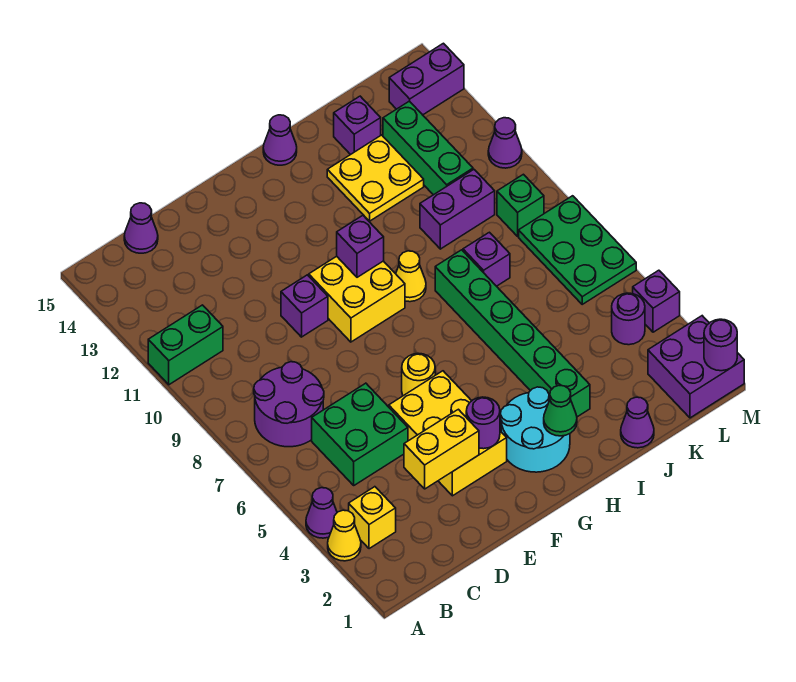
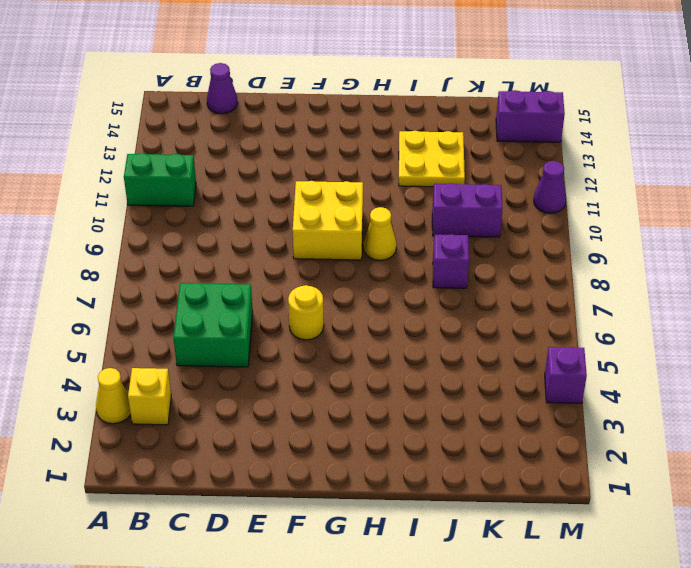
none -> purple 1x1 cone [306,488,337,538]
none -> purple 2x2 round brick [254,362,324,447]
none -> yellow 2x3 brick [389,371,507,496]
none -> purple 1x1 brick [281,275,328,337]

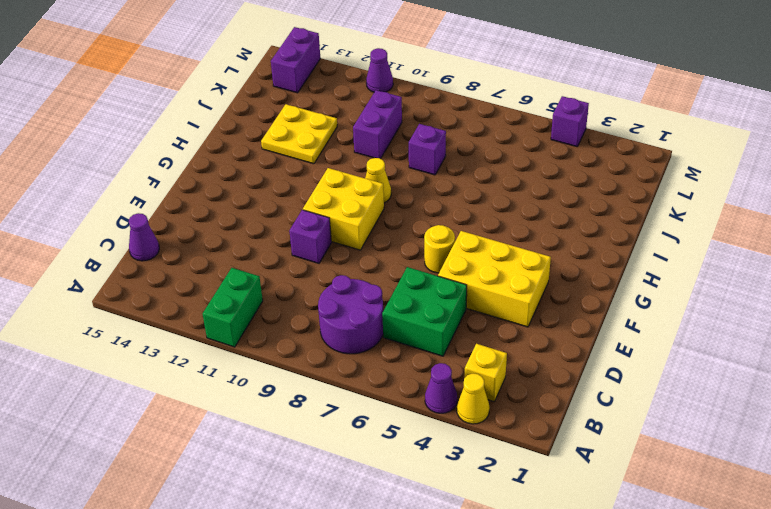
none -> cyan 2x2 round brick [500,387,570,472]
none -> purple 1x1 cone [263,115,297,165]
none -> green 1x6 brick [435,250,590,417]
none -> purple 1x1 cone [621,397,654,448]

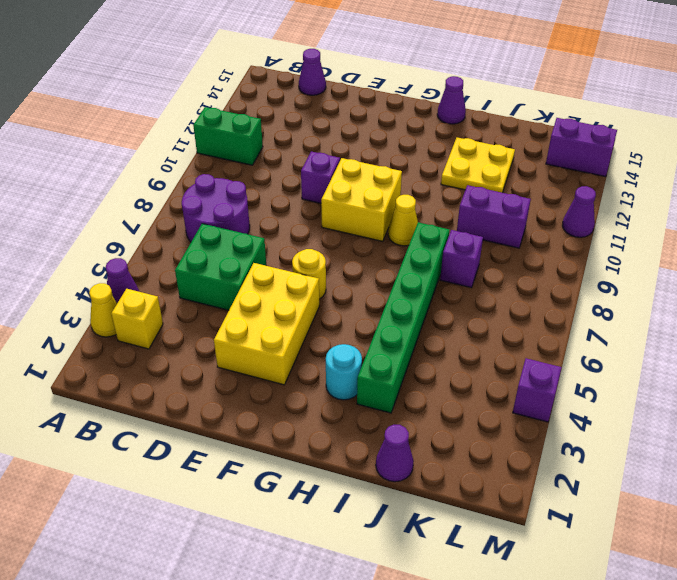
cyan 1x1 round brick [326,344,362,400] -> cyan 2x2 round brick [500,387,570,472]
none -> purple 1x1 brick [334,96,381,155]
none -> green 1x3 brick [383,101,473,195]
none -> purple 2x2 brick [648,316,744,418]
none -> purple 1x1 round brick [612,293,645,345]

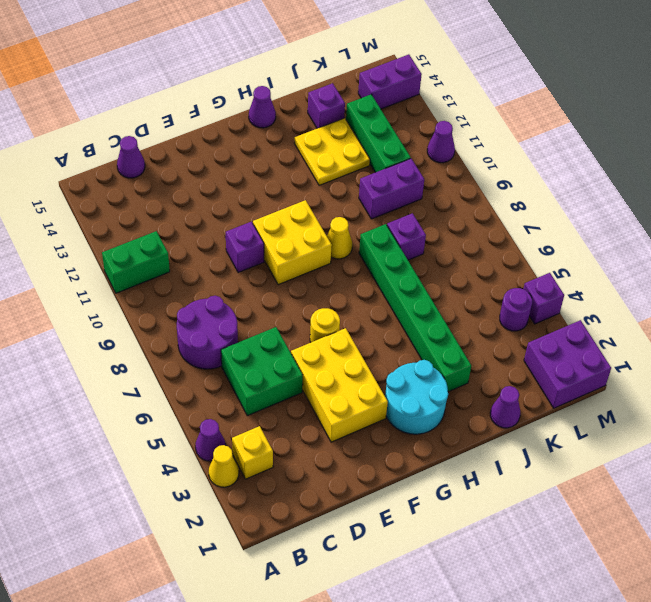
none -> green 2x3 plate [519,196,636,304]
none -> green 1x1 brick [497,174,544,236]
none -> yellow 1x2 brick [404,409,479,489]
none -> purple 1x1 round brick [466,397,500,449]

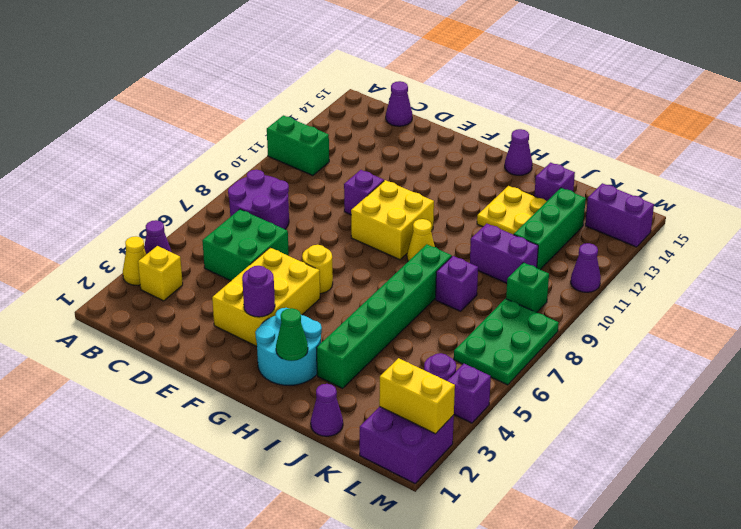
yellow 1x2 brick [379,358,455,434] -> yellow 1x2 brick moved to [404,409,479,489]
none -> purple 1x1 brick [337,216,384,277]
none -> purple 1x1 round brick [704,319,737,371]

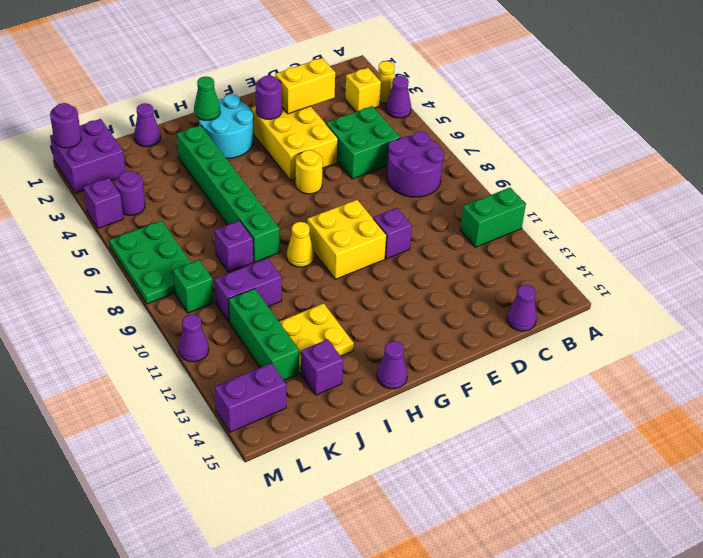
none -> purple 1x1 brick [337,216,384,277]

